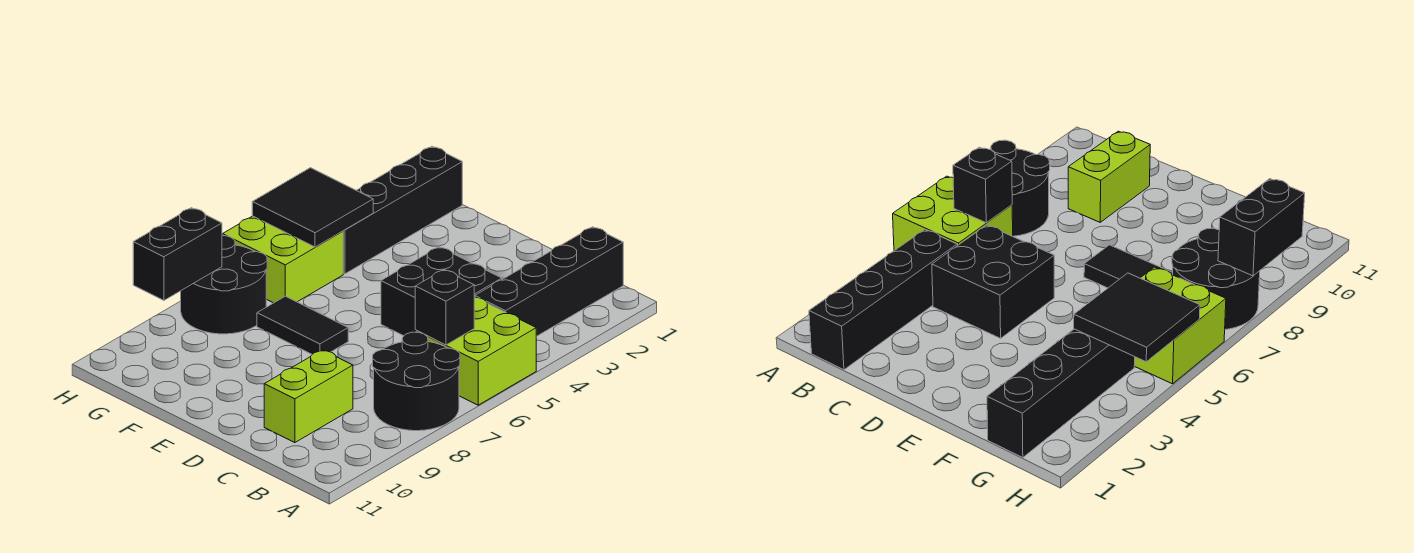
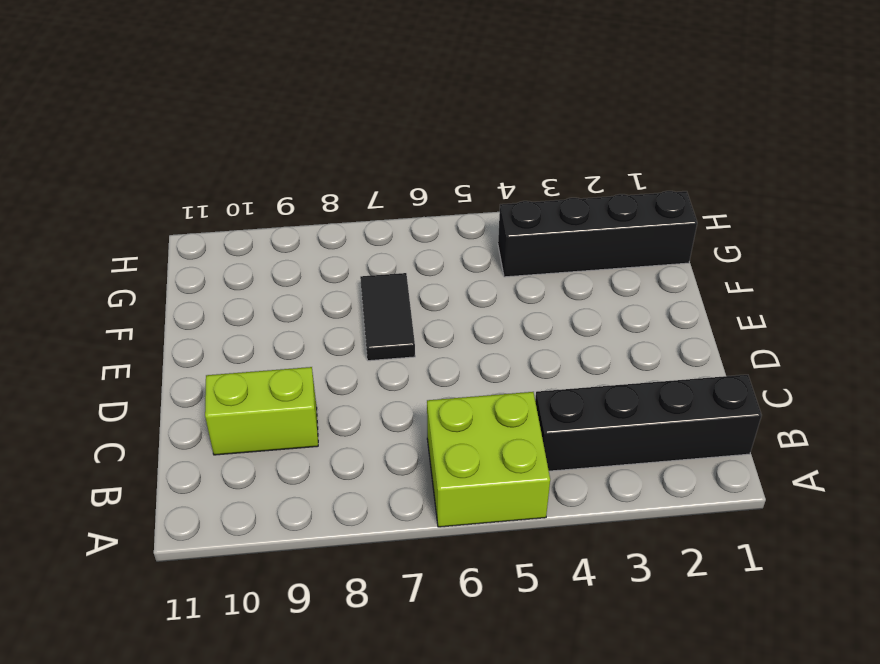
none -> black 2x2 round brick [373,332,460,431]
none -> black 2x2 brick [381,247,502,336]
none -> lime 2x2 brick [223,216,343,303]

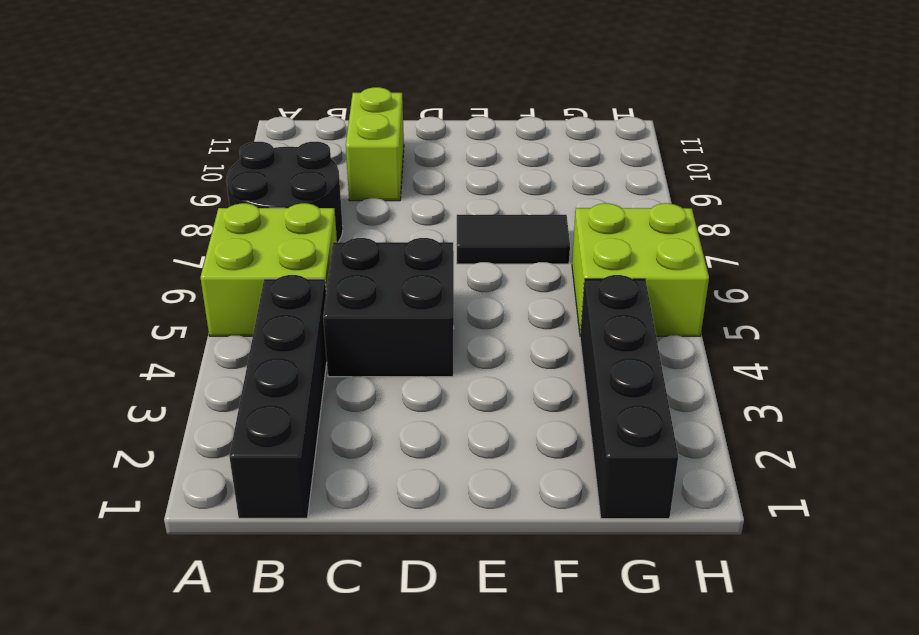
none -> black 2x2 round brick [181,236,267,334]
none -> black 1x1 brick [415,269,474,345]
none -> black 2x2 tile [252,168,373,247]

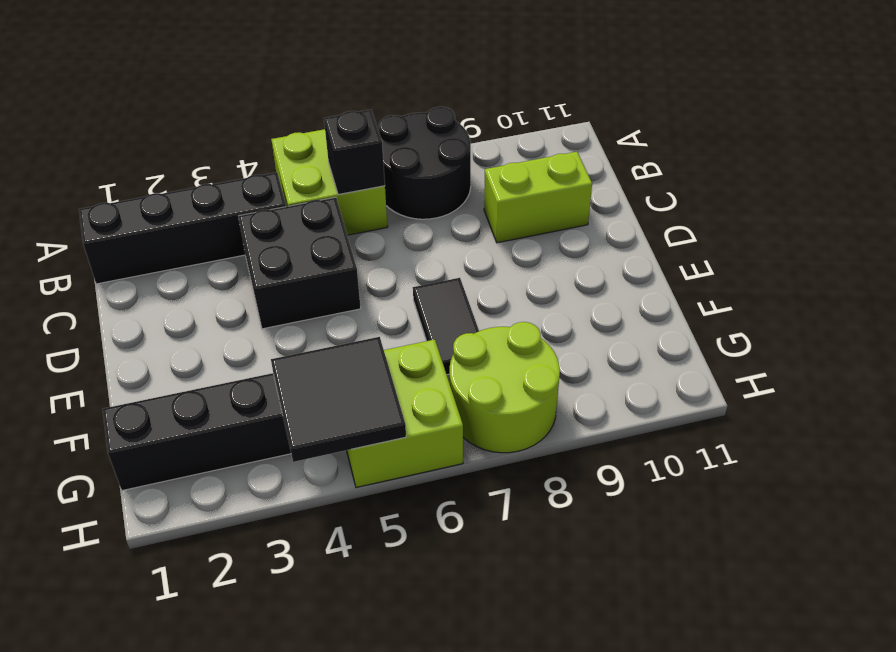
lime 2x2 round brick [450,322,560,453] -> black 2x2 round brick [181,236,267,334]
none -> black 1x2 brick [133,208,222,300]

